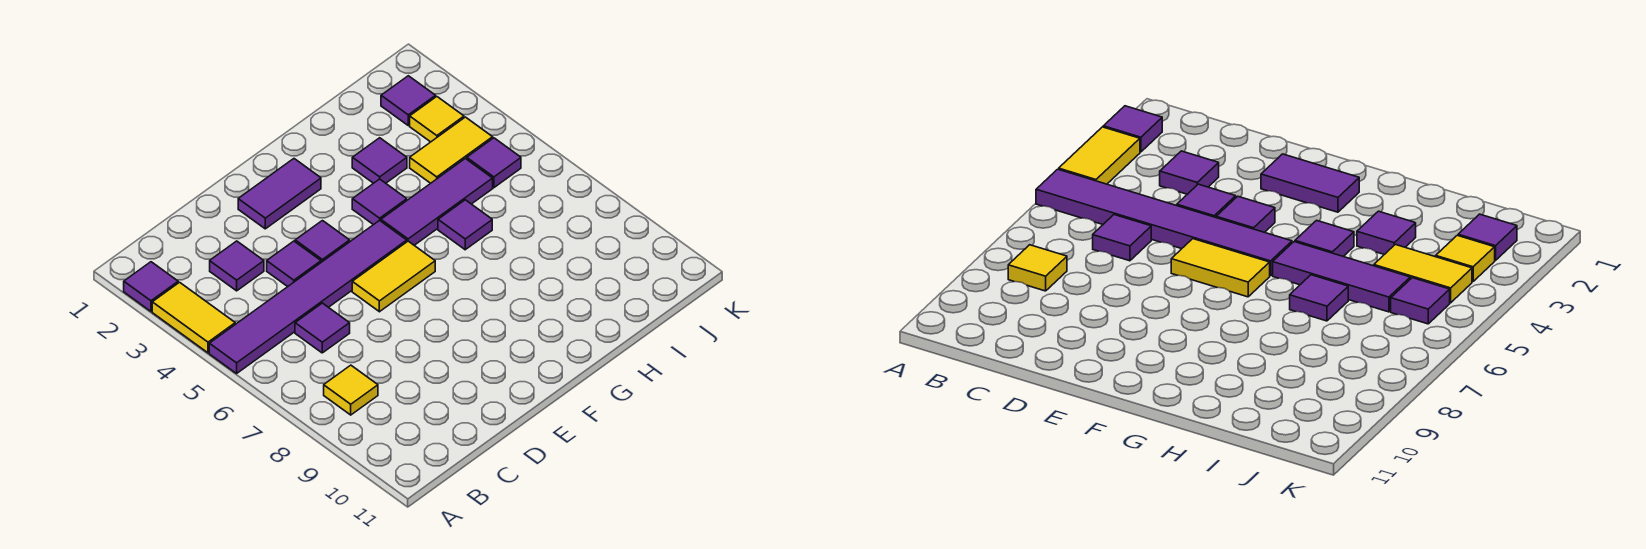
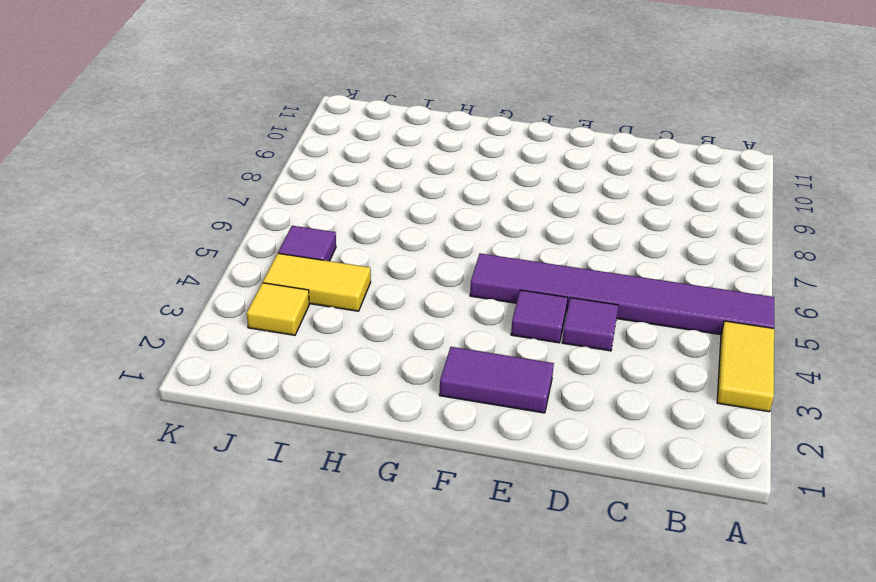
none -> purple 1x1 tile [124,262,178,311]
none -> yellow 1x1 tile [324,365,378,415]
none -> purple 1x1 tile [210,241,264,291]

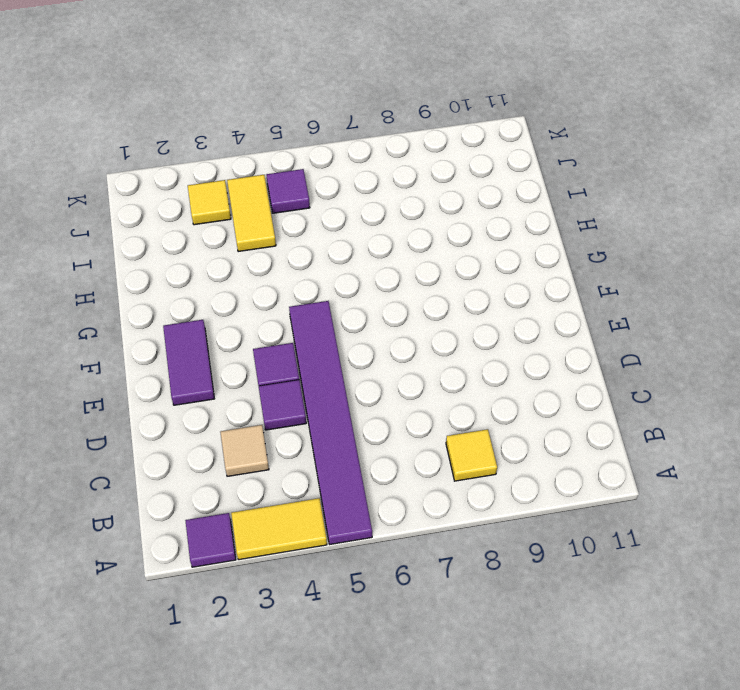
tan 1x1 tile [220,425,269,476] -> purple 1x1 tile [210,241,264,291]
none -> purple 1x1 tile [295,303,350,353]
none -> yellow 1x2 tile [352,241,435,312]
none -> purple 1x1 tile [352,179,407,225]

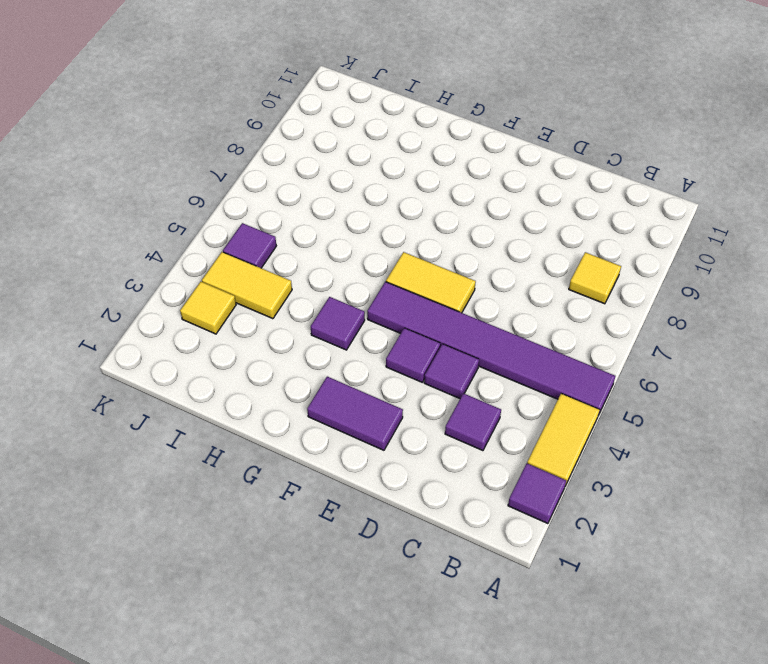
none -> purple 1x1 tile [295,303,350,353]
none -> purple 1x3 tile [381,159,493,245]
none -> purple 1x1 tile [352,138,407,183]

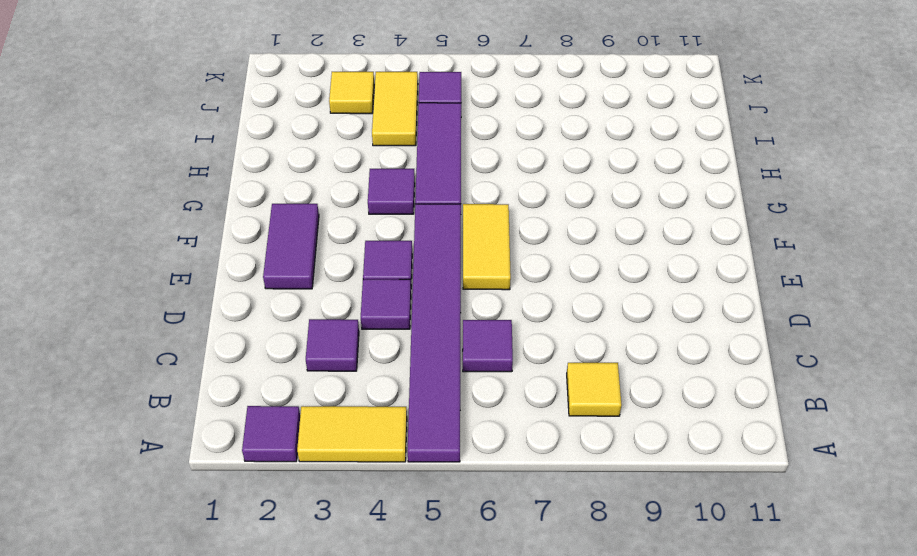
none -> purple 1x1 tile [352,138,407,183]
none -> purple 1x1 tile [438,200,492,250]
none -> purple 1x1 tile [381,76,436,125]

